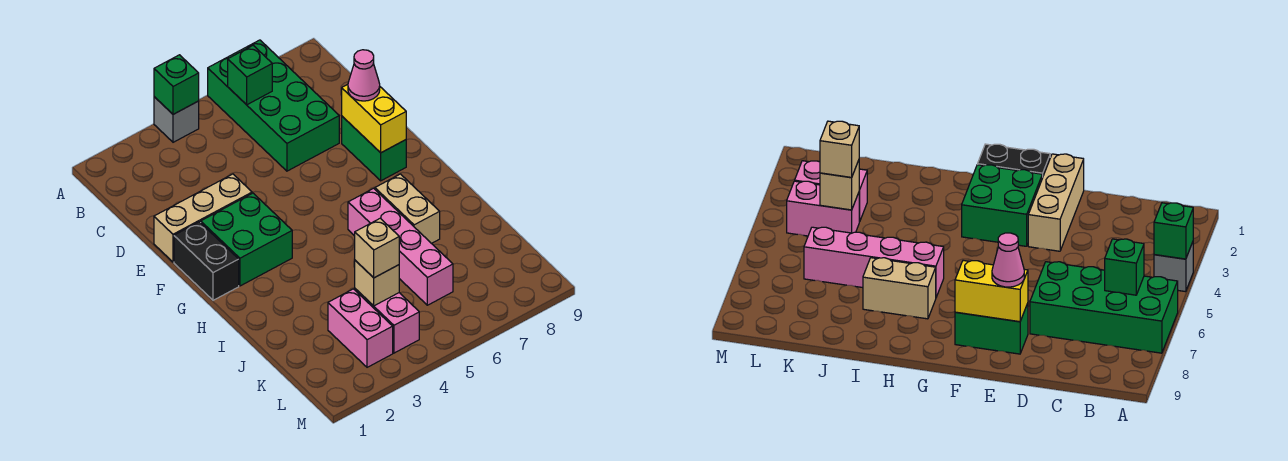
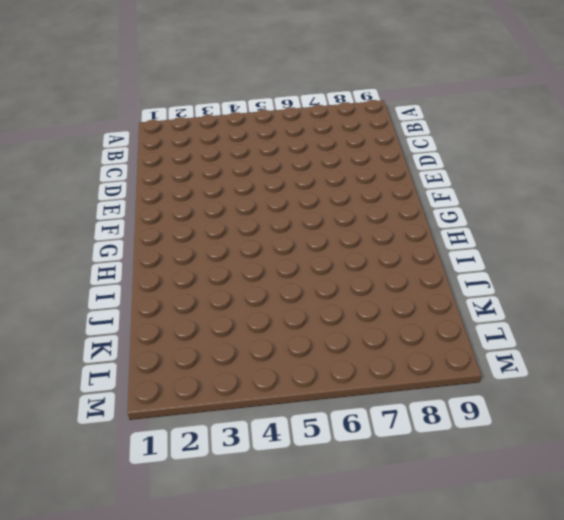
none -> grey 1x1 brick [154,97,199,142]
none -> green 2x4 brick [208,40,339,171]
none -> tan 1x3 brick [154,174,252,262]

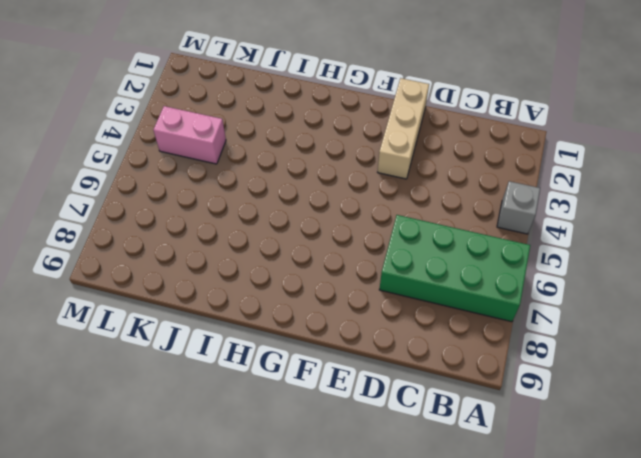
none -> green 1x2 brick [342,116,406,181]
none -> black 1x2 brick [174,222,239,300]
none -> green 2x2 brick [201,193,292,286]

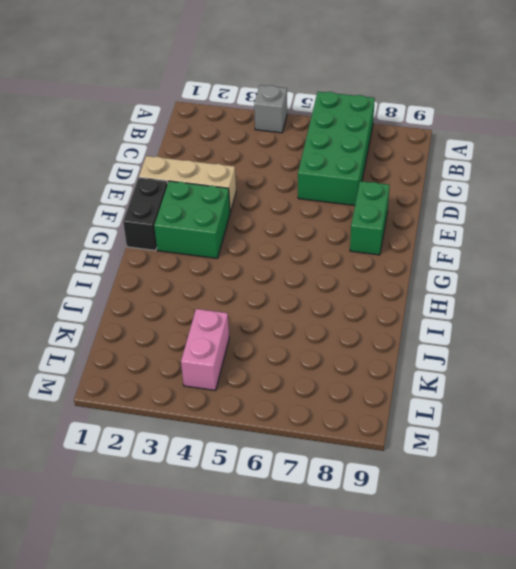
none -> pink 1x4 brick [348,188,453,305]
none -> tan 1x2 brick [375,174,440,244]
none -> pink 1x2 brick [328,289,393,367]

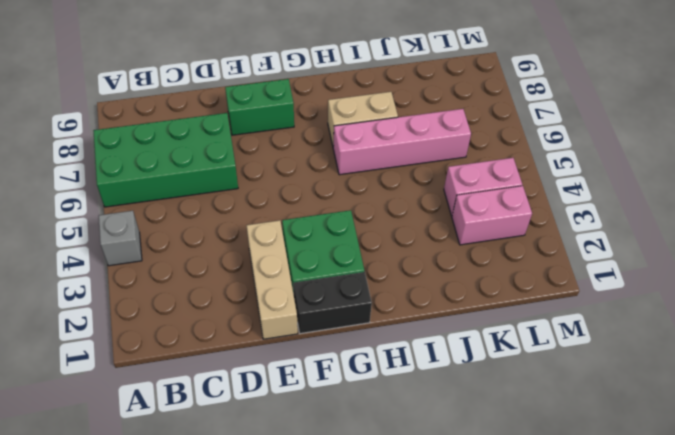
none -> green 1x1 brick [154,55,199,114]
none -> green 1x1 brick [228,46,272,105]
none -> yellow 1x2 brick [342,84,406,153]

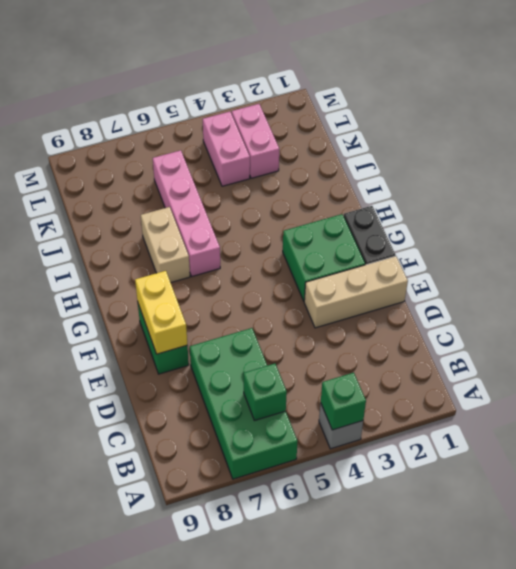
none -> tan 1x1 brick [355,260,399,306]
none -> pink 1x1 cone [348,50,380,101]
none -> tan 1x1 brick [355,218,399,278]

